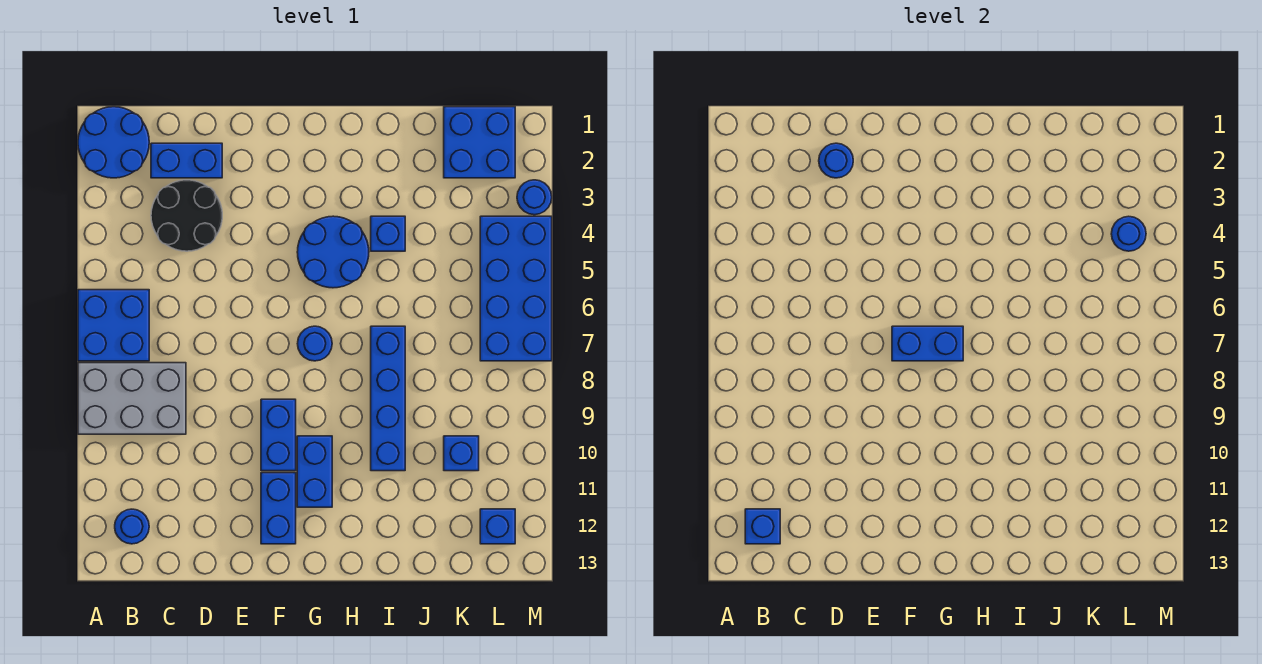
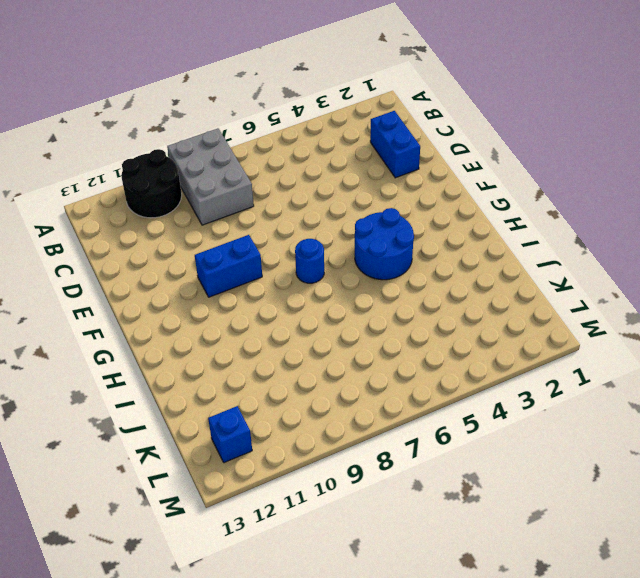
black 2x2 round brick [122,149,182,218] -> black 2x2 round brick moved to [151,180,222,251]
none -> blue 2x2 round brick [78,107,149,178]
none -> blue 2x2 brick [78,290,149,361]
none -> blue 1x1 round brick [115,509,149,544]

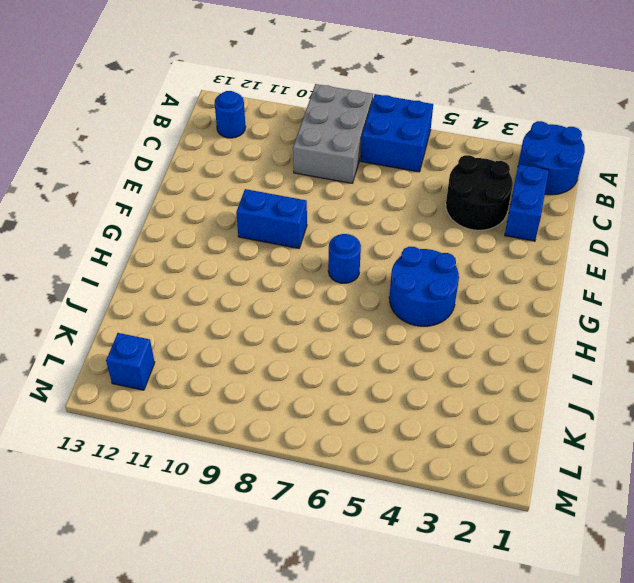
none -> blue 1x2 brick [261,473,296,544]
none -> blue 1x2 brick [297,436,332,507]
none -> blue 1x1 brick [371,216,405,251]

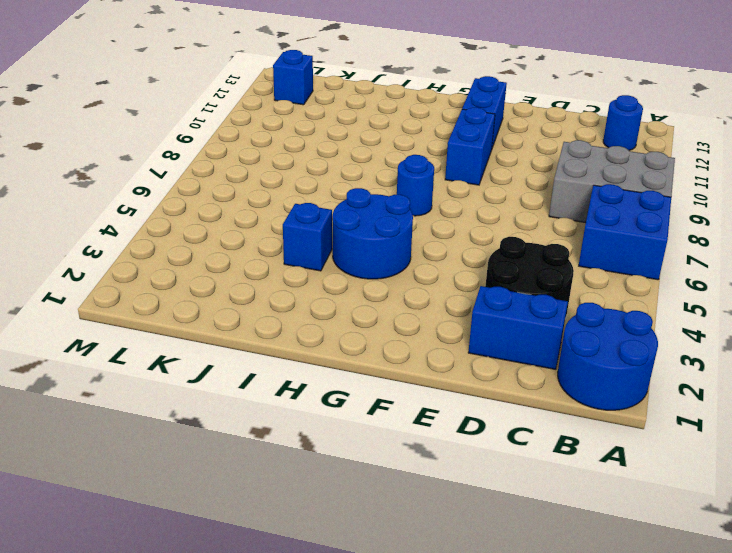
none -> blue 1x2 brick [297,436,332,507]
none -> blue 1x4 brick [371,326,405,471]
none -> blue 2x2 brick [444,107,515,178]

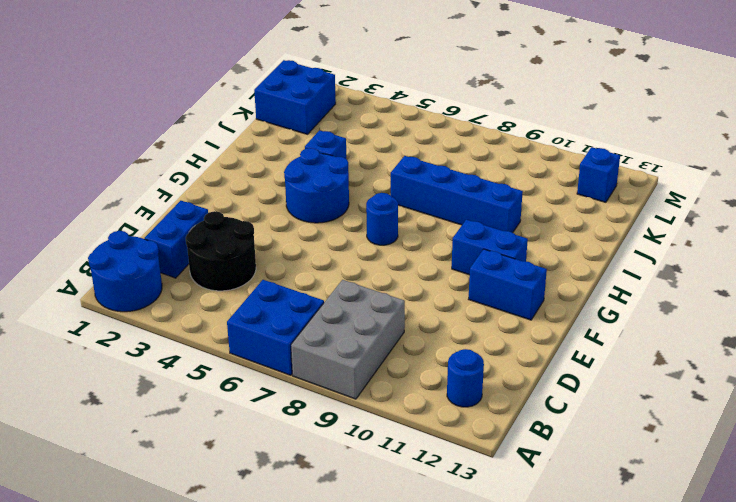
none -> blue 1x2 brick [261,399,296,471]
none -> blue 1x1 brick [444,436,479,471]
none -> blue 2x4 brick [480,216,552,361]

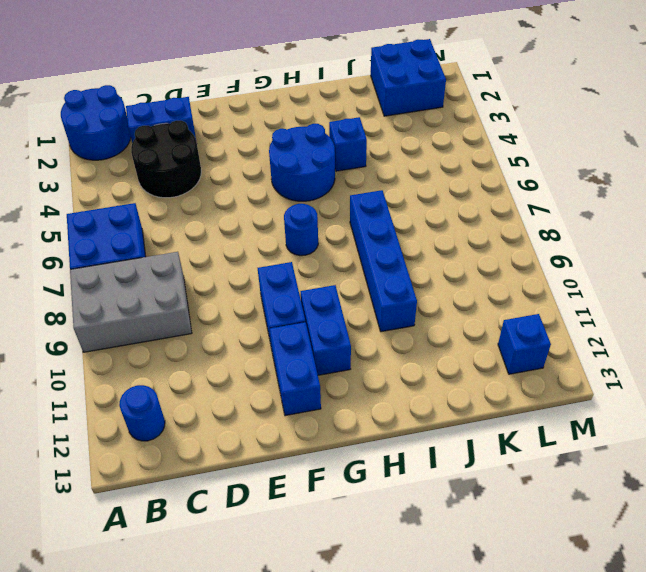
none -> blue 1x1 brick [444,436,479,471]
none -> blue 2x4 brick [480,216,552,361]
none -> blue 1x1 round brick [517,180,552,215]

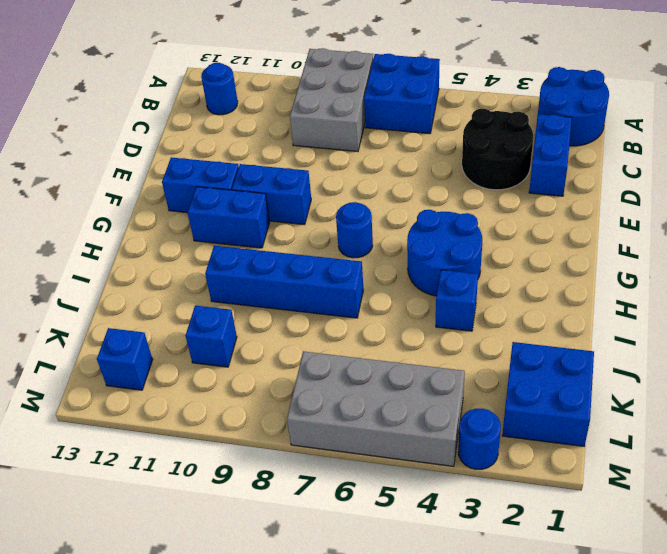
grey 2x4 brick [287,351,465,466] -> blue 2x4 brick [480,216,552,361]
none -> blue 1x1 brick [745,509,780,544]
none -> blue 1x1 round brick [819,143,853,178]
none -> blue 1x2 brick [892,326,963,361]

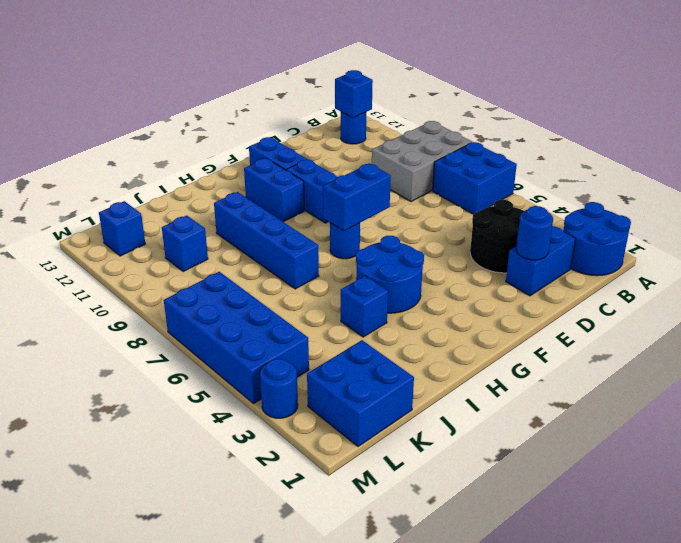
none -> blue 1x1 round brick [1111,216,1146,251]

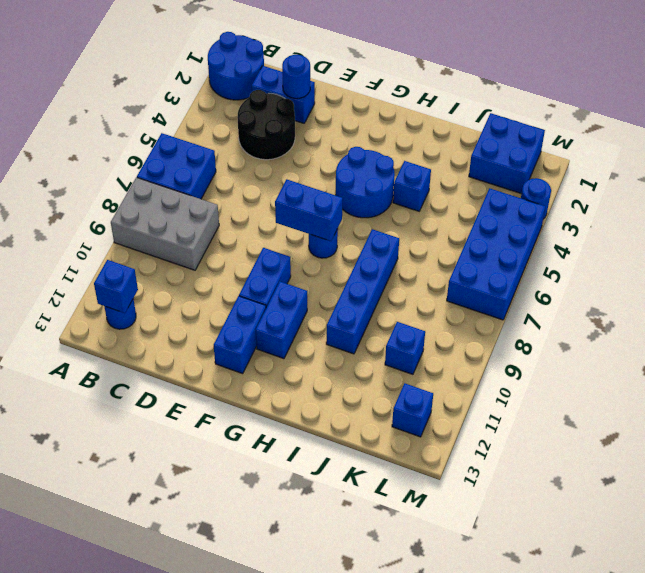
none -> blue 1x1 round brick [1111,216,1146,251]

